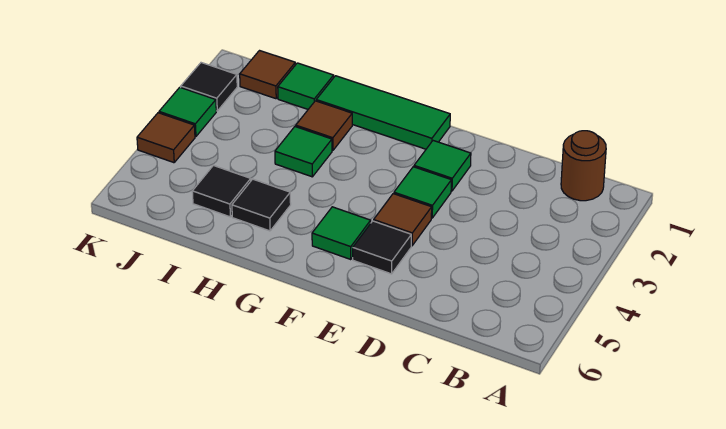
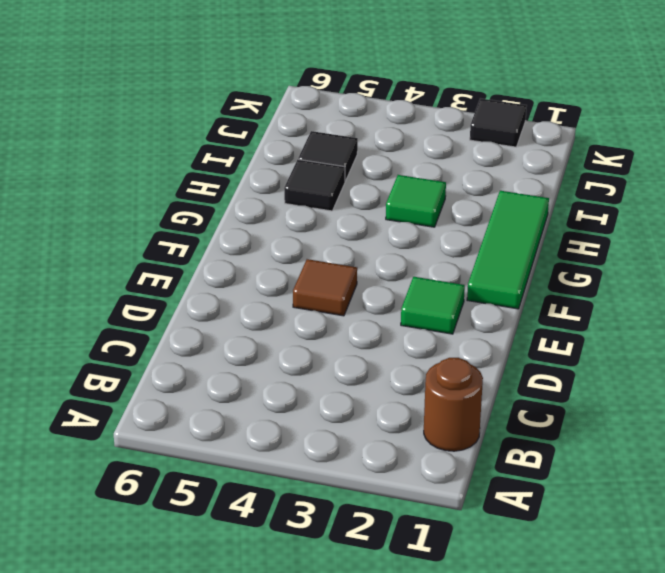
none -> green 1x1 tile [394,167,451,218]
none -> black 1x1 tile [353,221,411,274]
none -> green 1x1 tile [312,207,371,259]

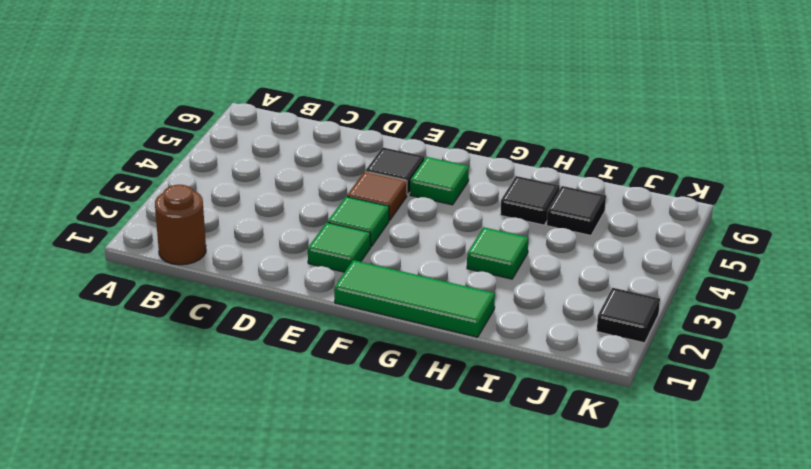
none -> brown 1x1 tile [296,101,352,150]
none -> green 1x1 tile [278,63,334,109]
none -> brown 1x1 tile [240,51,295,99]

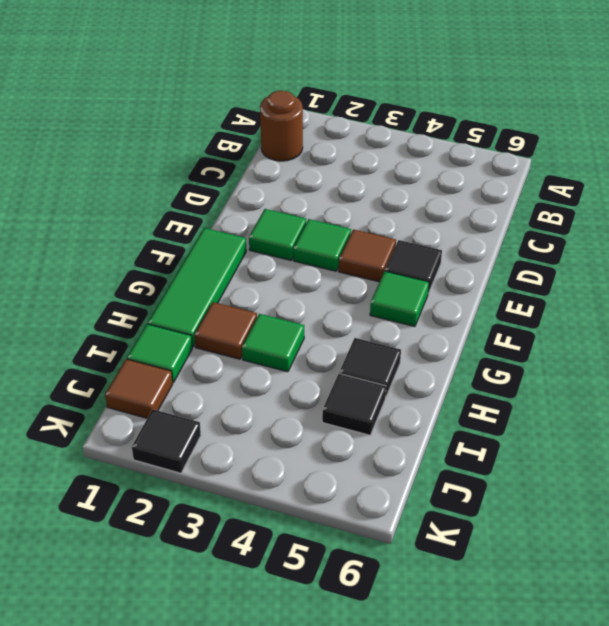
none -> green 1x1 tile [159,87,216,137]
none -> brown 1x1 tile [137,113,195,163]

